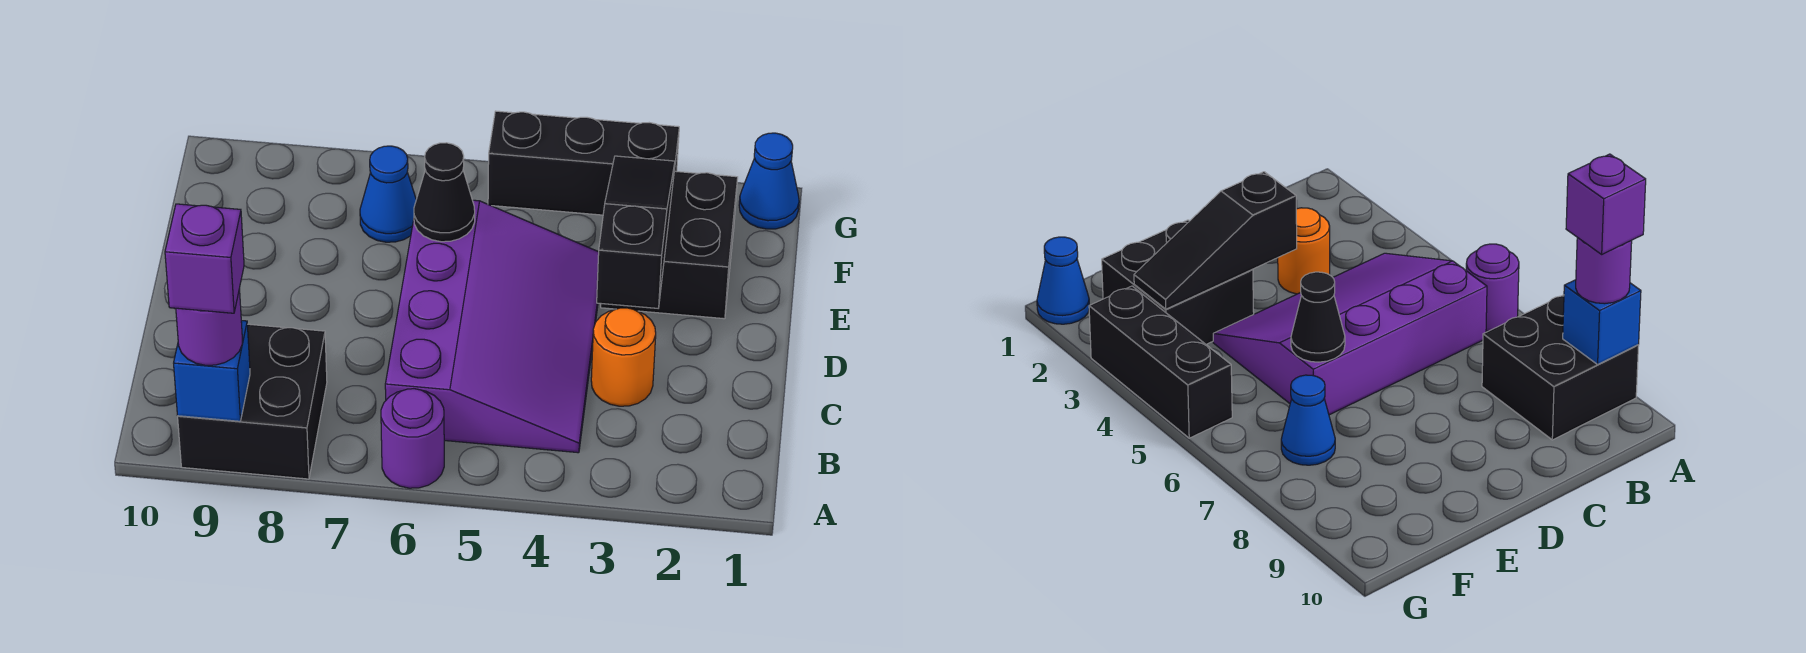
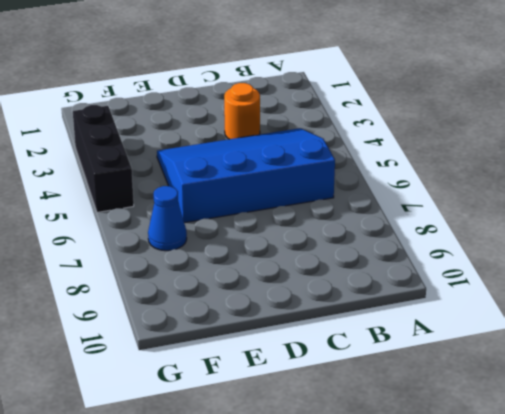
blue 3x4 slope [157,128,335,223] -> purple 3x4 slope [385,200,599,453]
none -> purple 1x1 round brick [381,389,444,488]
none -> black 2x2 brick [178,324,327,479]
none -> black 2x2 brick [601,171,738,319]

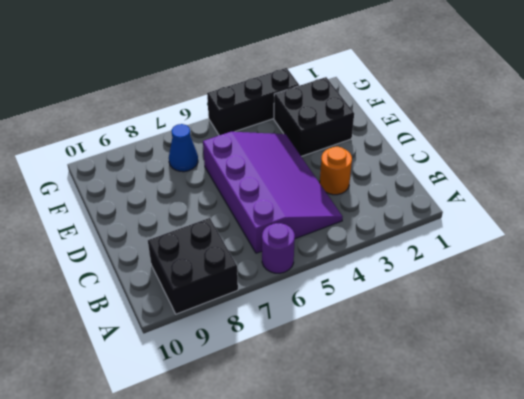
none -> blue 1x1 cone [739,133,799,229]
none -> blue 1x1 brick [174,321,250,421]
none -> black 1x3 slope [597,156,675,308]

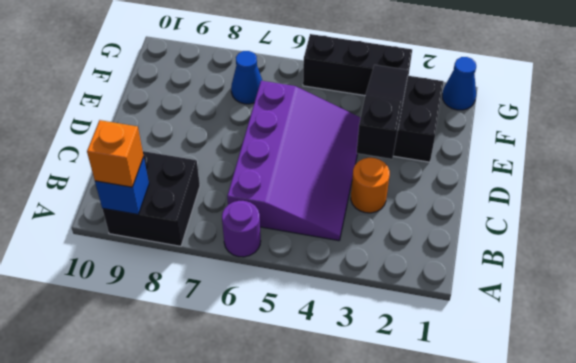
orange 1x1 brick [87,120,144,187] -> purple 1x1 round brick [176,288,242,365]
none -> black 1x1 cone [414,143,475,242]
none -> purple 1x1 brick [165,204,244,313]

